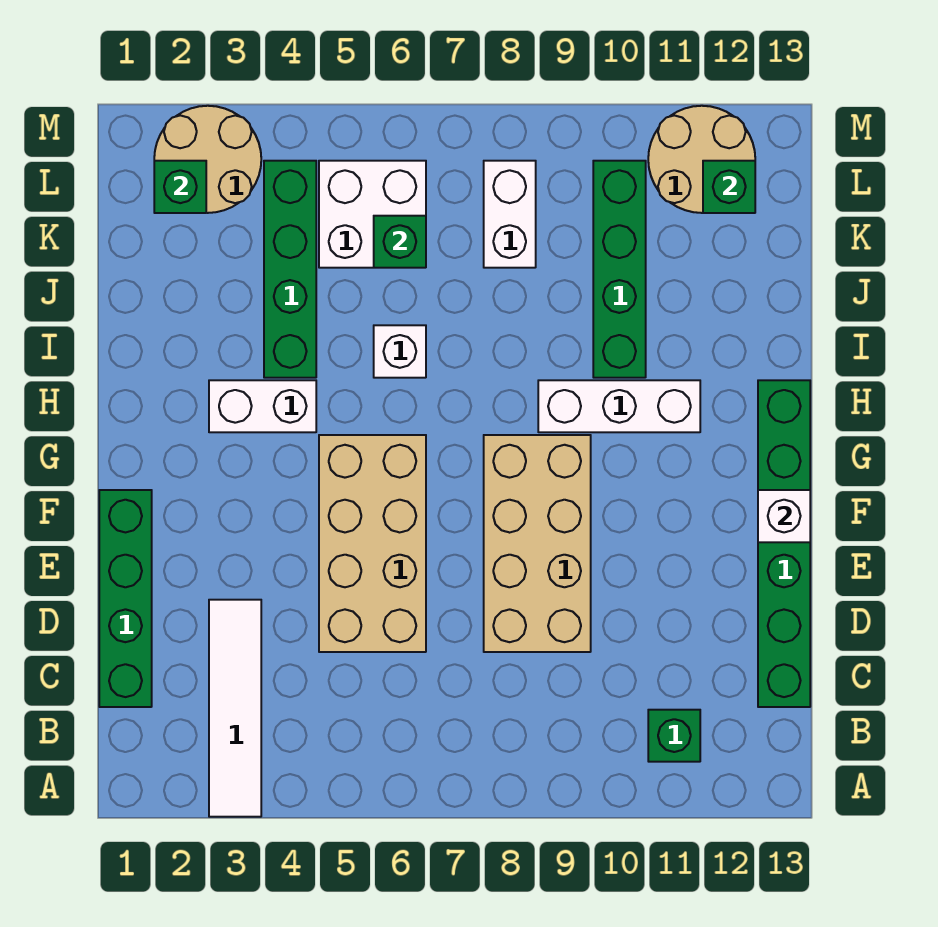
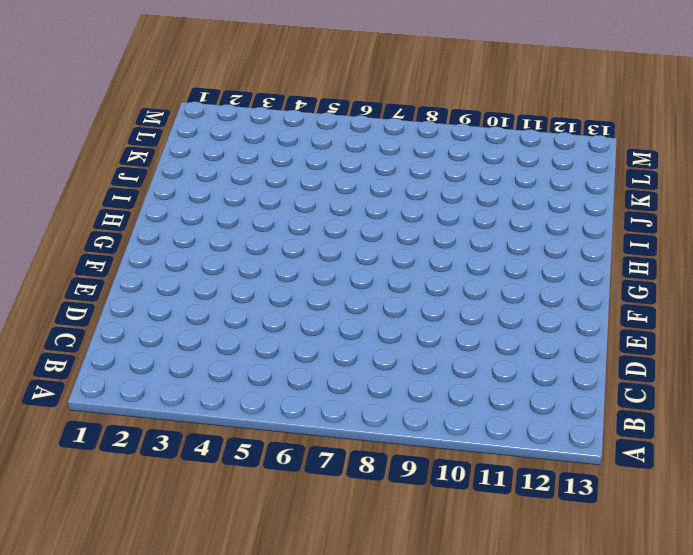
none -> white 1x4 tile [209,600,261,817]
none -> green 1x1 brick [648,710,700,762]
none -> green 1x4 brick [99,490,152,707]

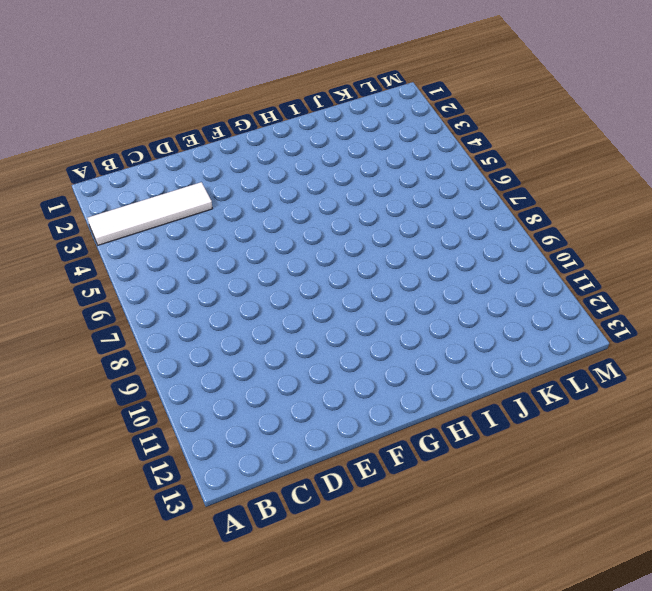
none -> green 1x1 brick [648,710,700,762]
none -> green 1x4 brick [99,490,152,707]
none -> green 1x6 brick [758,380,810,707]

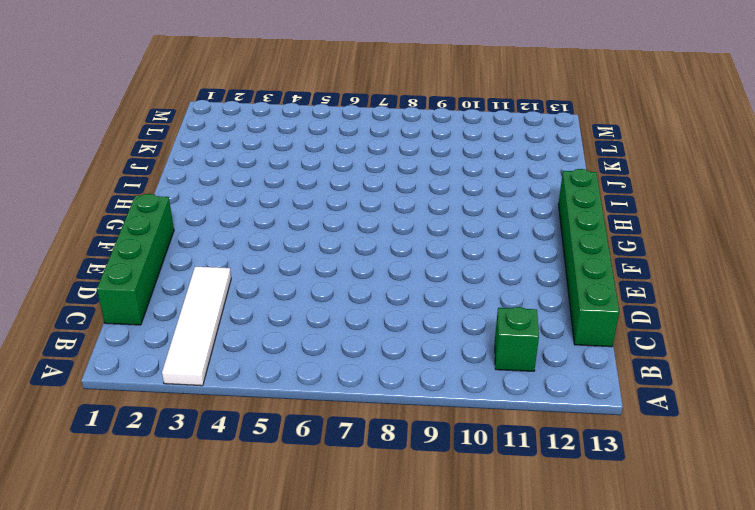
none -> tan 2x4 brick [319,435,426,652]
none -> tan 2x4 brick [484,435,591,652]
none -> white 1x2 brick [209,380,316,432]

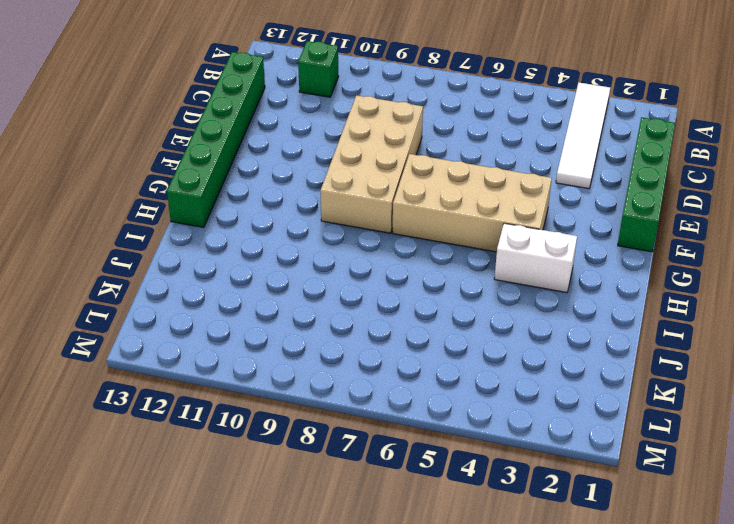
tan 2x4 brick [393,154,552,252] -> tan 2x4 brick turned to [319,435,426,652]
none -> white 1x3 brick [538,380,700,432]
none -> green 1x4 brick [264,161,316,378]
none -> white 1x1 brick [374,325,426,378]

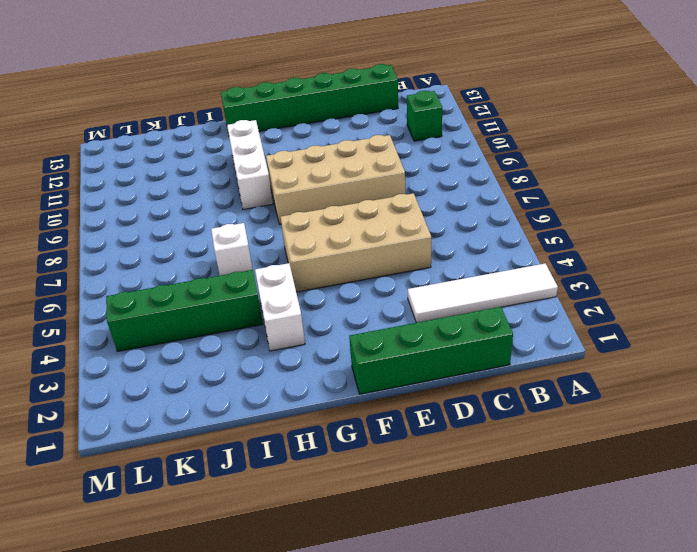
none -> green 1x4 brick [593,161,646,378]
none -> white 2x2 brick [319,161,426,268]
none -> white 1x2 brick [484,161,536,268]

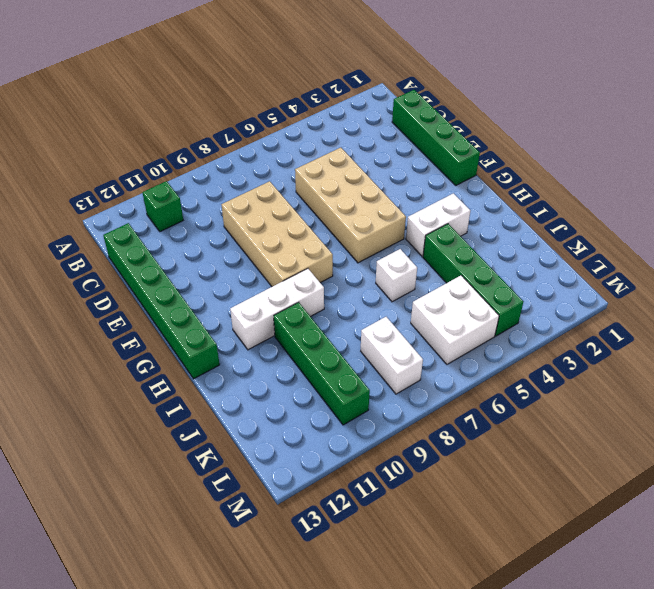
none -> white 1x4 tile [209,600,261,817]
none -> tan 2x2 round brick [154,106,261,213]
none -> tan 2x2 round brick [648,106,755,213]

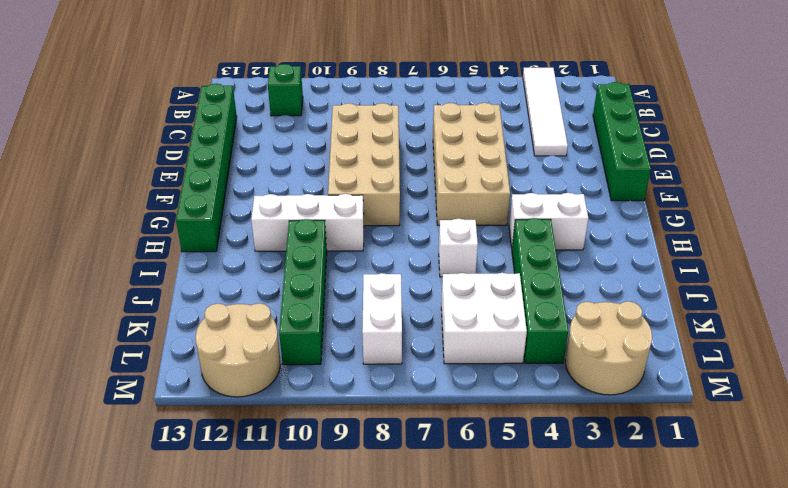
none -> white 1x1 brick [758,490,810,542]
none -> green 1x1 brick [374,216,426,268]
none -> green 1x1 brick [154,161,206,213]

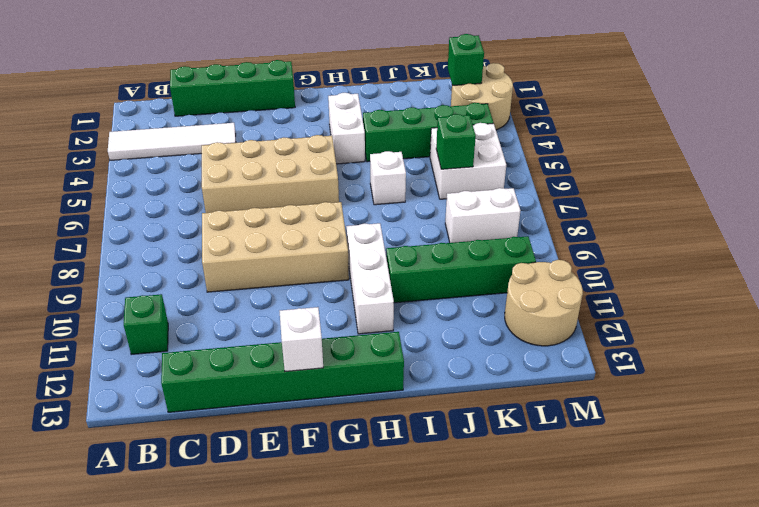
none -> green 1x1 brick [703,161,755,213]

